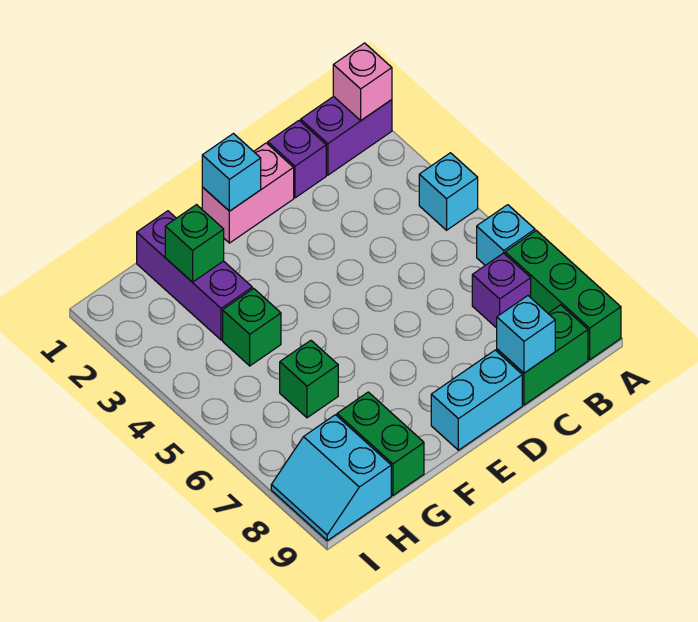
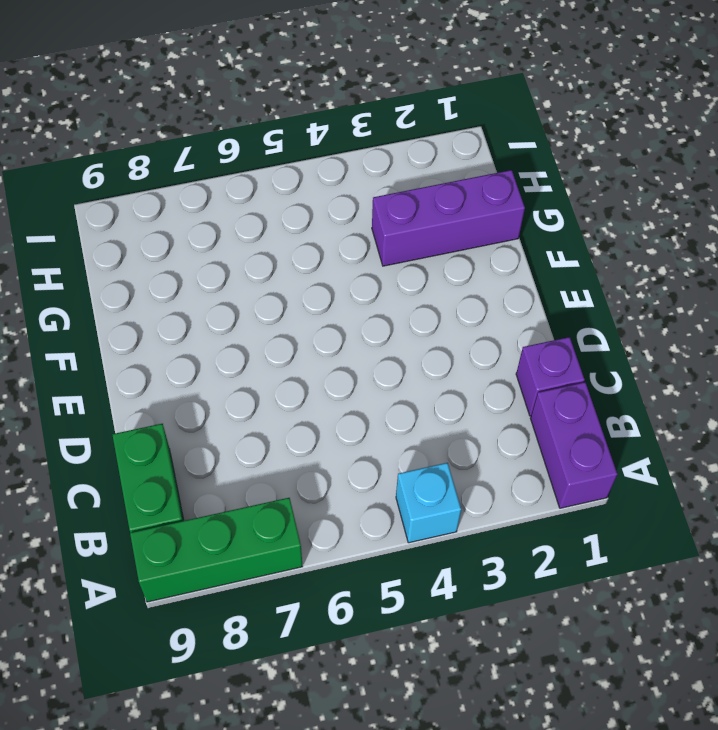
none -> cyan 1x1 brick [477,205,535,265]
none -> purple 1x1 brick [472,253,531,328]
none -> pink 1x2 brick [202,143,294,243]

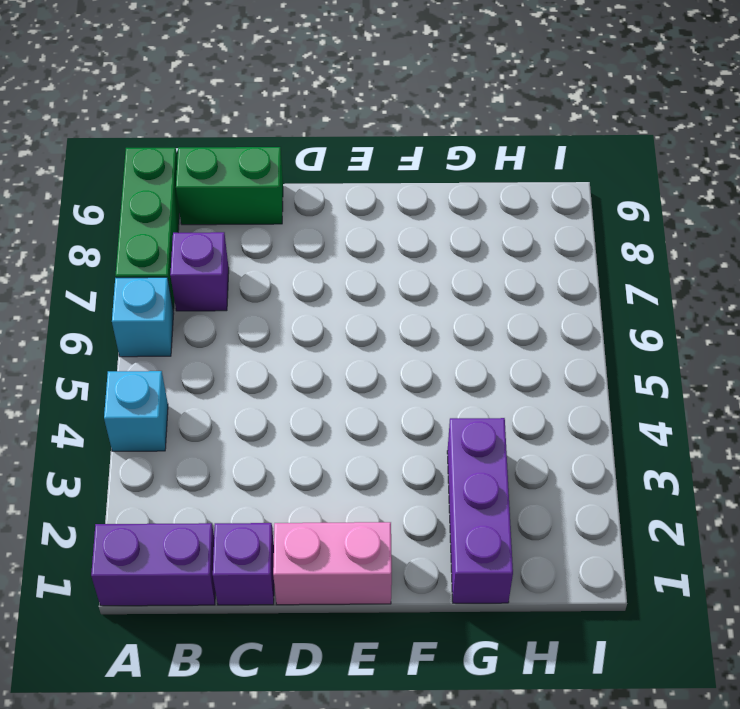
none -> cyan 1x2 brick [431,350,522,450]
none -> green 1x1 brick [223,288,281,366]
none -> green 1x1 brick [280,340,338,418]

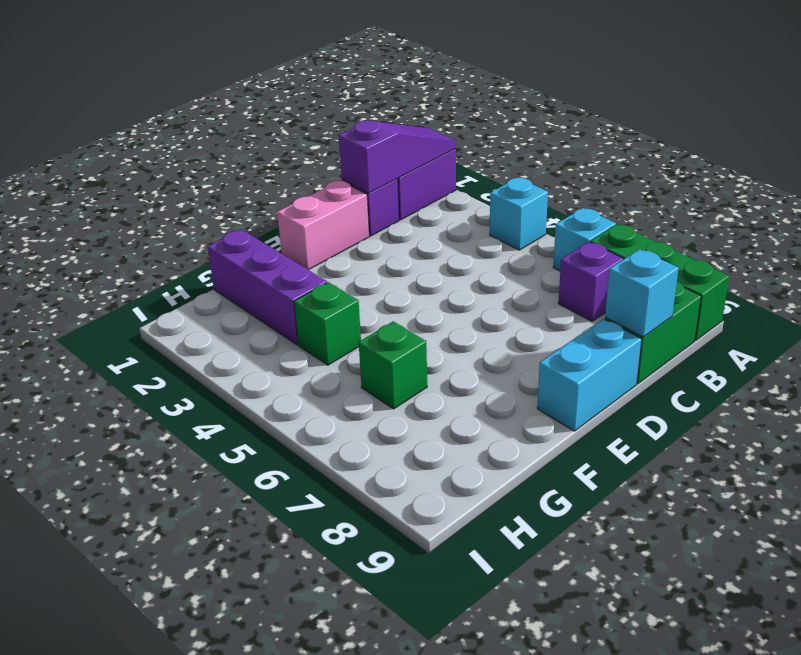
purple 1x3 slope [339,120,456,193] -> pink 1x1 brick [333,43,392,120]
none -> green 1x2 brick [337,392,424,495]
none -> cyan 2x2 slope [271,415,391,541]
none -> cyan 1x1 brick [202,134,261,211]

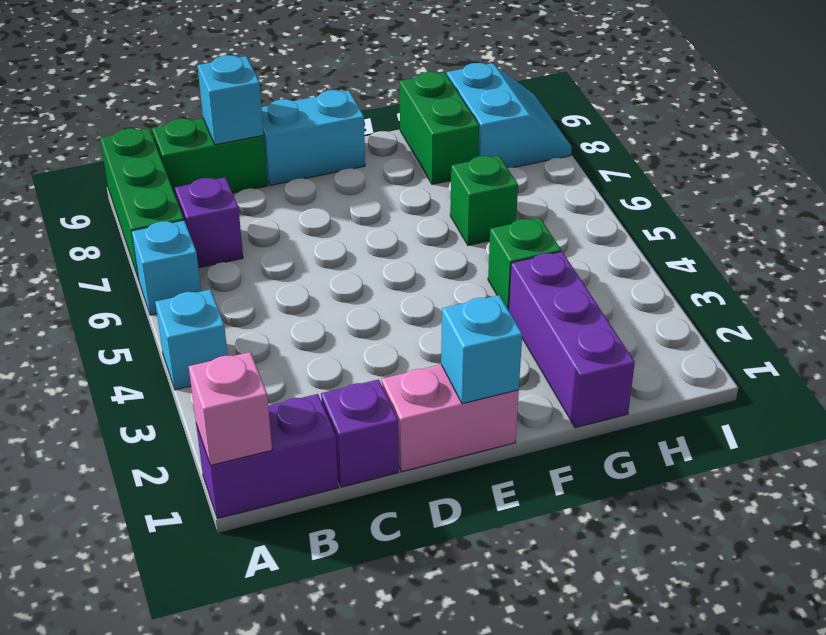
none -> green 1x1 brick [165,205,224,282]

